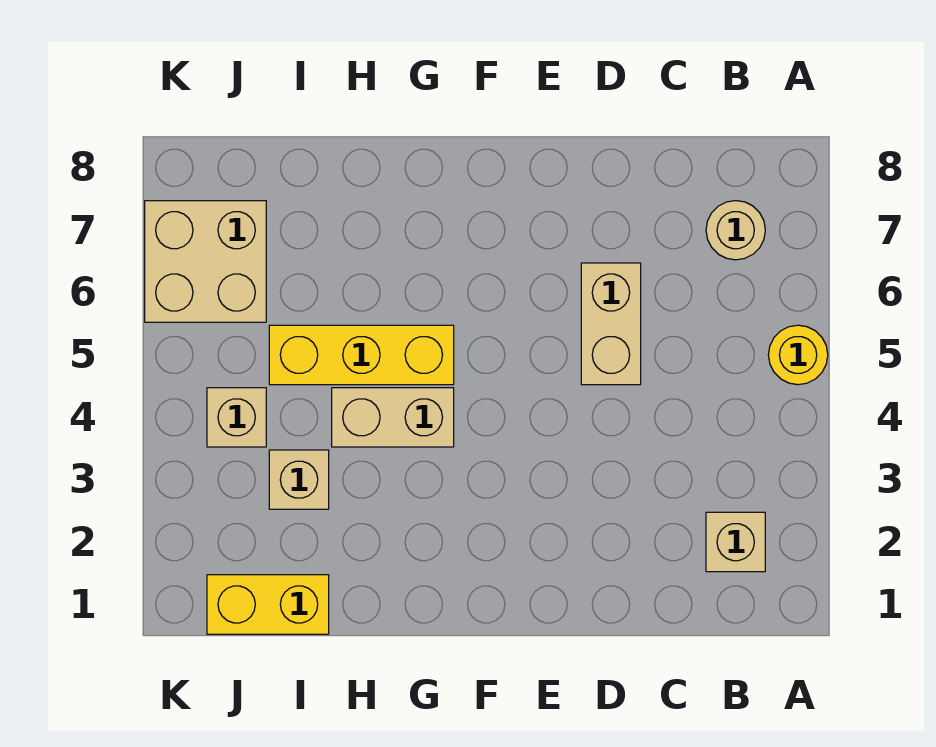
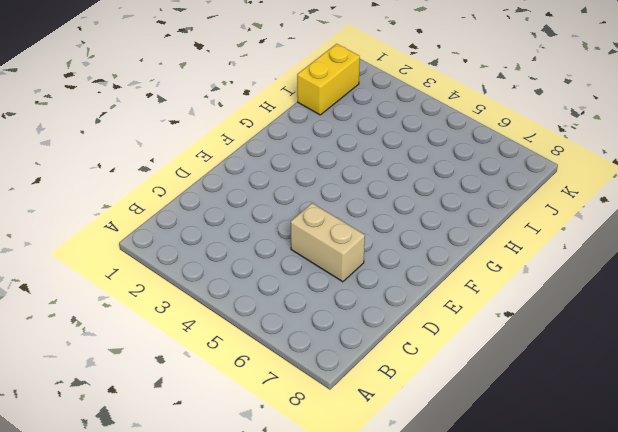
none -> yellow 1x1 round brick [768,325,828,385]
none -> tan 1x1 brick [706,512,765,572]

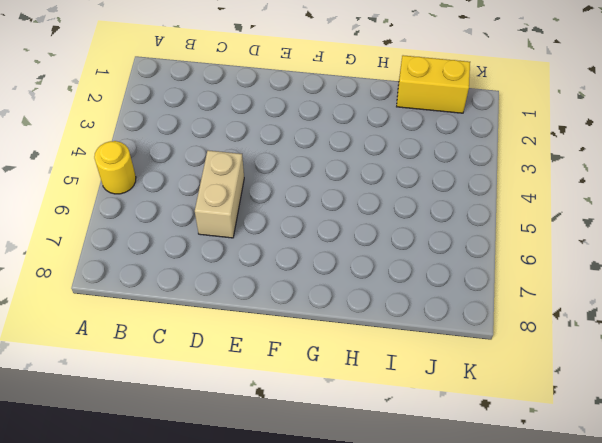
none -> tan 1x1 brick [706,512,765,572]
none -> tan 1x1 round brick [706,201,765,260]

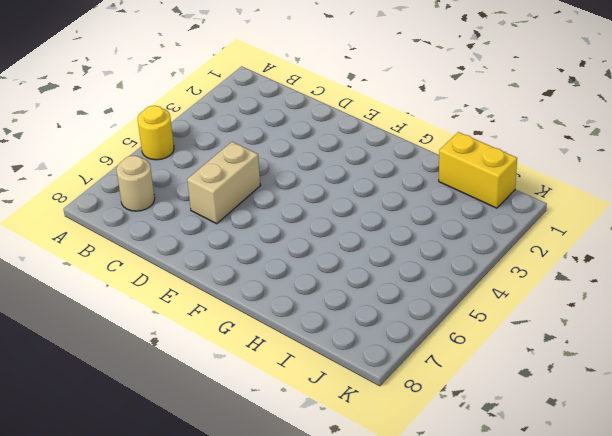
none -> tan 1x1 brick [706,512,765,572]
none -> tan 1x2 brick [332,388,454,447]

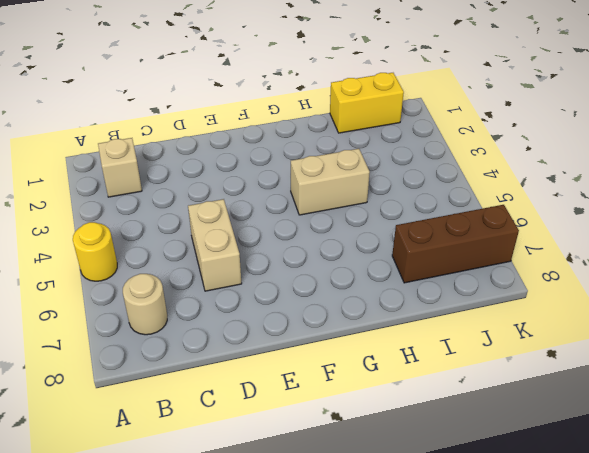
brown 1x3 brick [392,205,519,283] -> tan 2x2 brick [145,201,266,322]
none -> yellow 1x3 brick [269,325,454,385]
none -> tan 1x1 brick [269,450,329,509]

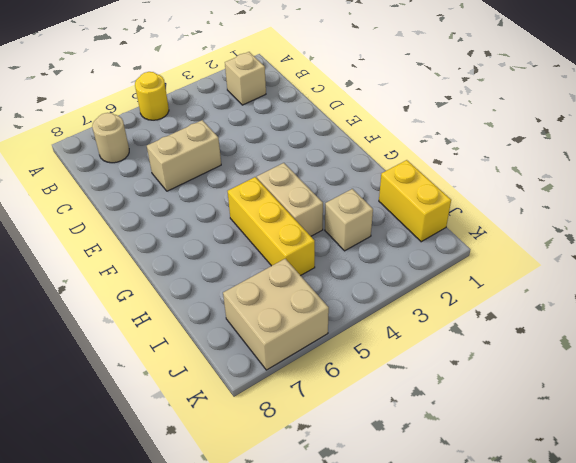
none -> tan 1x1 brick [207,388,266,447]

